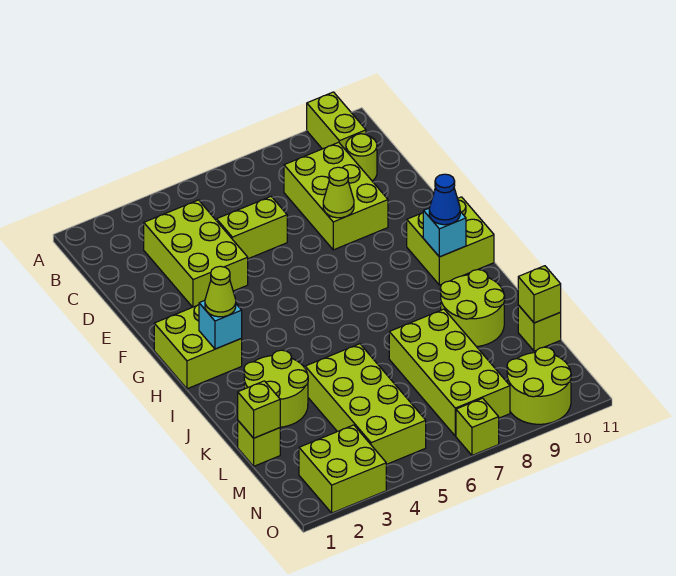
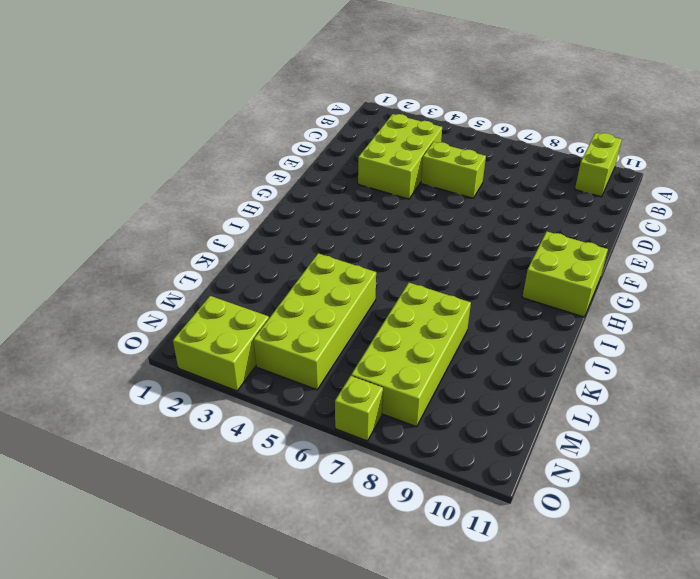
none -> lime 2x3 brick [284,142,388,250]
none -> lime 1x1 round brick [346,134,377,181]
none -> lime 2x2 brick [154,305,242,389]

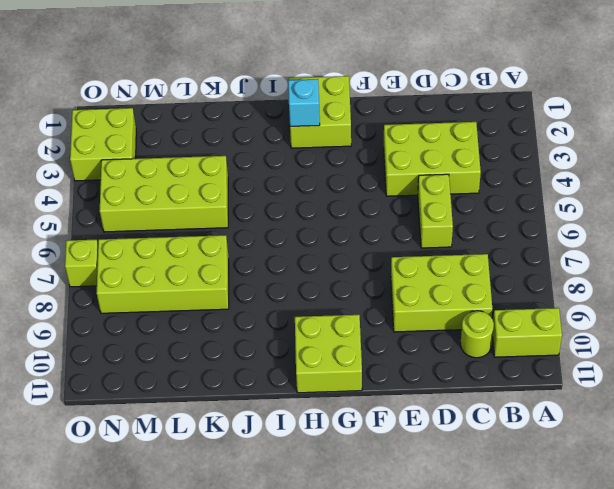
none -> lime 2x2 round brick [244,350,308,427]
none -> lime 2x2 round brick [440,270,505,347]
none -> lime 1x1 brick [238,421,280,466]

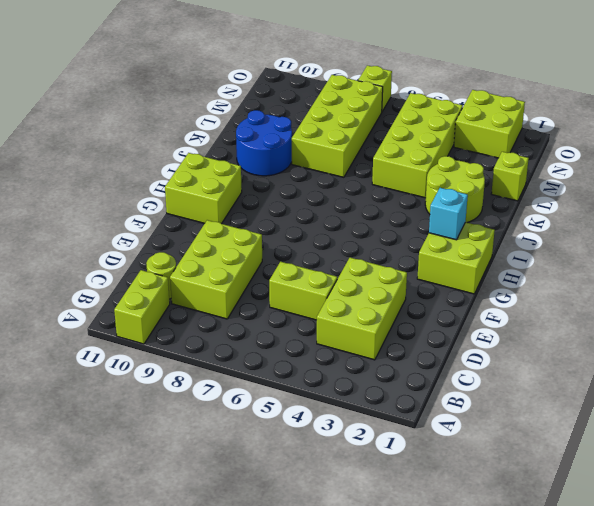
blue 2x2 round brick [236,110,292,176] -> lime 2x2 round brick [440,270,505,347]
none -> lime 1x1 brick [518,305,561,351]
none -> lime 2x2 round brick [507,347,571,424]
none -> lime 1x1 cone [323,167,354,218]

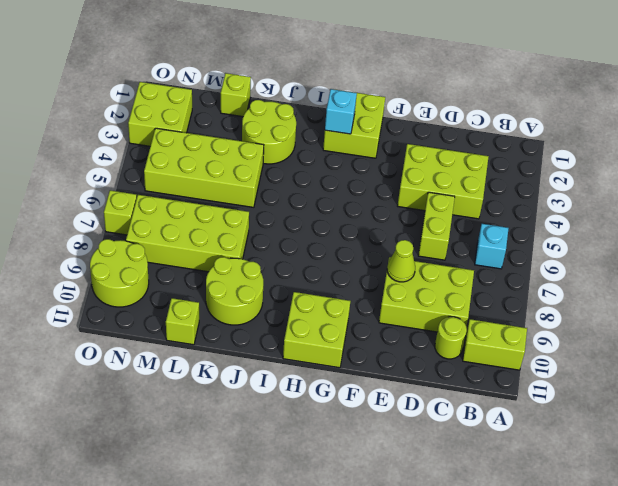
cyan 1x1 brick [475,224,509,269] -> cyan 1x1 brick moved to [423,208,466,257]
none -> lime 1x1 brick [238,381,280,438]
none -> lime 1x1 brick [518,266,561,323]
none -> lime 1x1 cone [205,266,236,317]

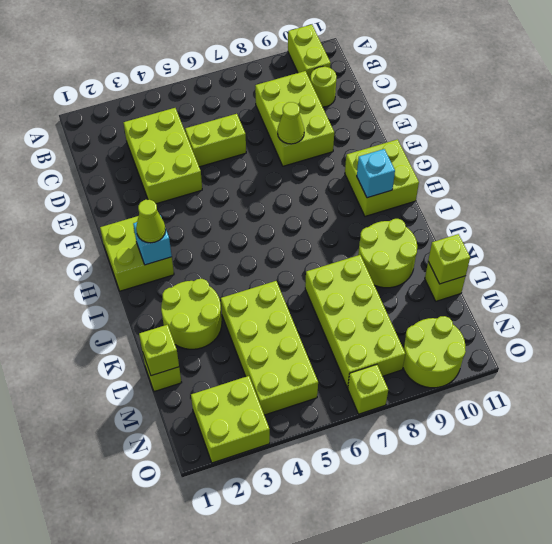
none -> blue 1x1 cone [429,174,460,225]

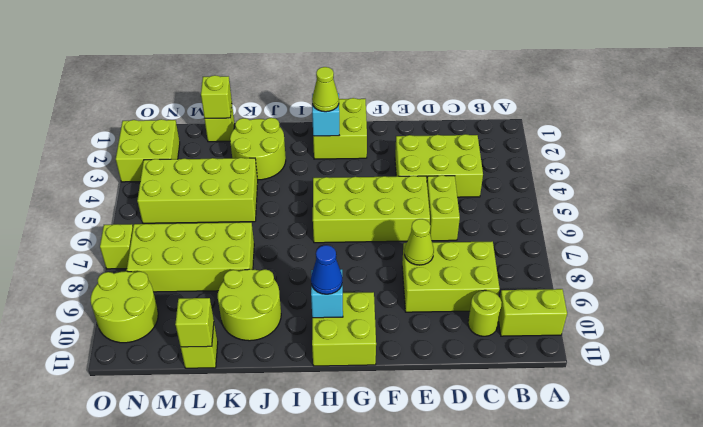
lime 2x4 brick [313,176,430,243] -> none

